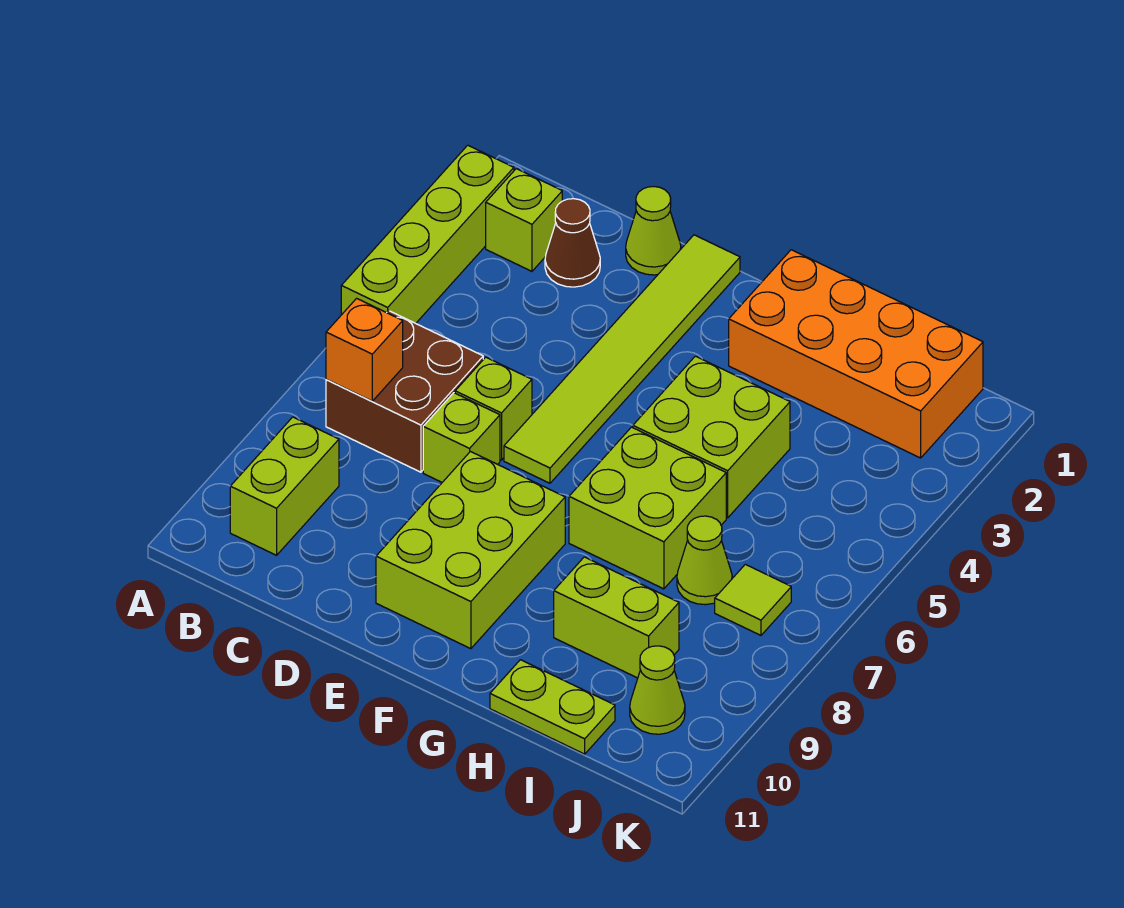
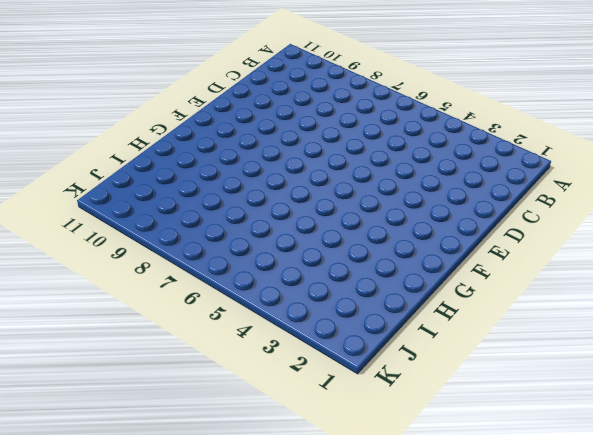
none -> lime 1x4 brick [341,145,514,323]
none -> lime 1x1 brick [486,169,562,271]
none -> brown 2x2 brick [326,311,483,472]

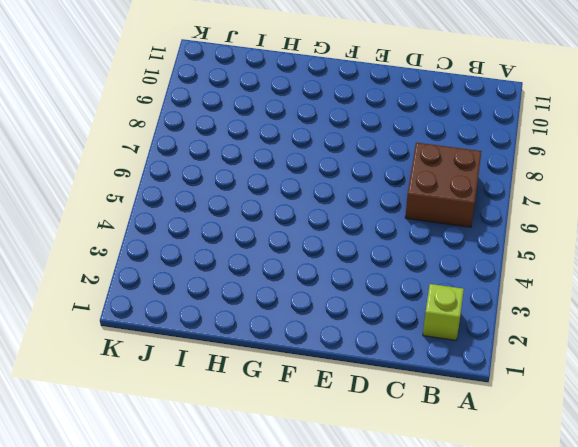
none -> lime 1x4 brick [341,145,514,323]
none -> lime 1x2 brick [230,417,339,555]
none -> brown 1x1 cone [545,199,600,287]

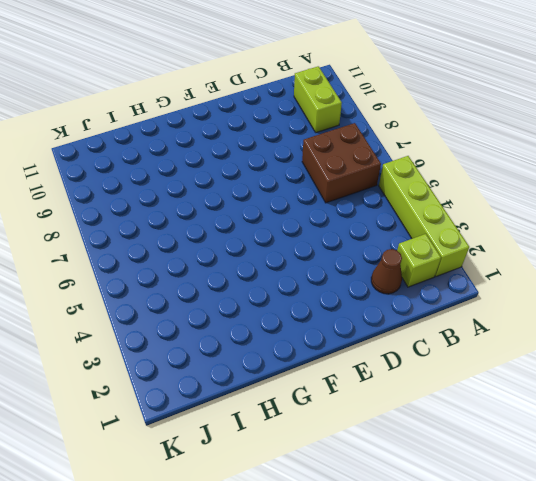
none -> lime 1x1 cone [626,187,681,275]
none -> lime 1x1 brick [455,357,532,460]
none -> lime 1x1 brick [423,393,500,482]

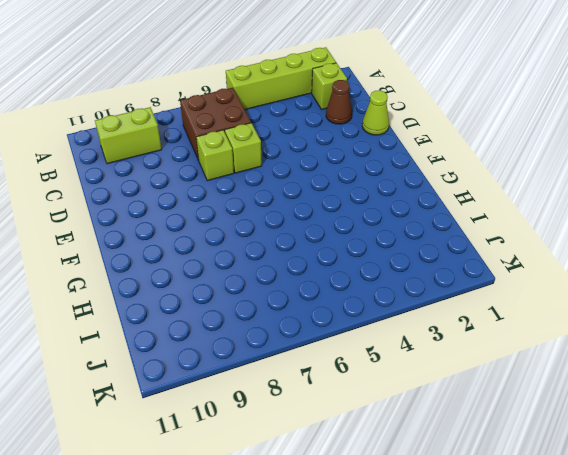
none -> lime 1x6 tile [504,235,740,483]
none -> lime 2x3 brick [376,452,565,649]
none -> orange 2x4 brick [729,250,983,458]

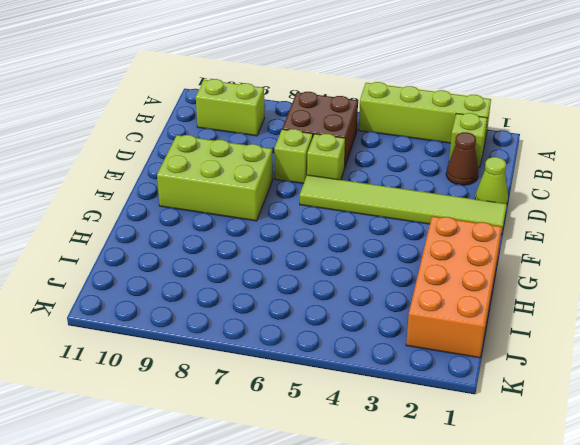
none -> lime 2x2 brick [633,356,790,518]
none -> lime 2x2 brick [569,427,726,589]
none -> lime 1x2 brick [554,557,679,678]

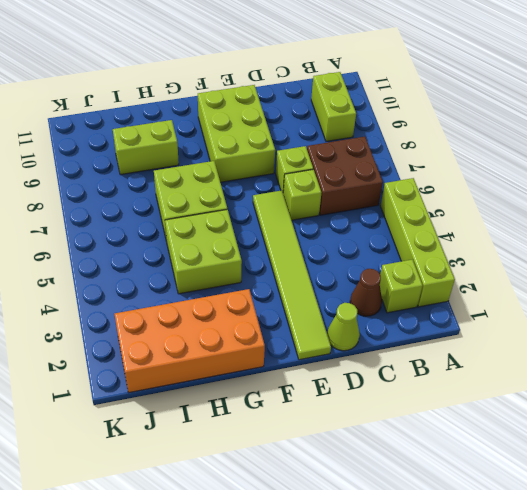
none -> lime 1x2 plate [490,660,615,754]
none -> lime 1x1 cone [677,516,732,605]
none -> lime 1x1 tile [715,564,791,635]

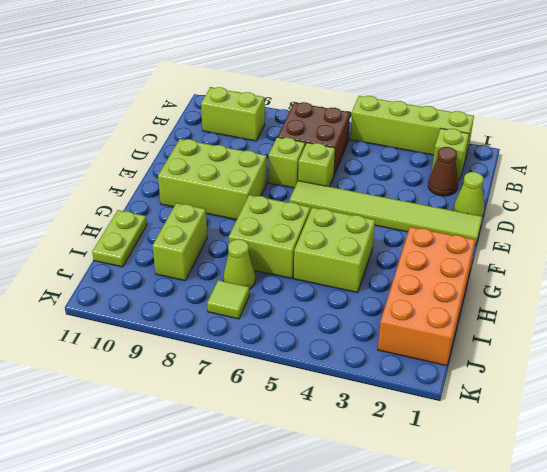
none -> lime 1x1 cone [630,646,685,734]
none -> orange 1x1 brick [326,298,403,401]

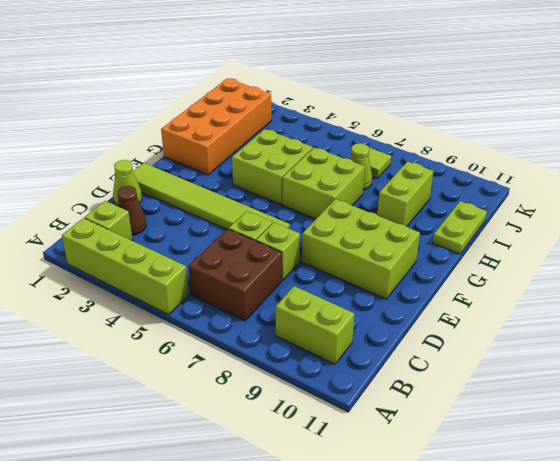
none -> lime 1x1 cone [630,646,685,734]
none -> orange 1x1 brick [326,298,403,401]

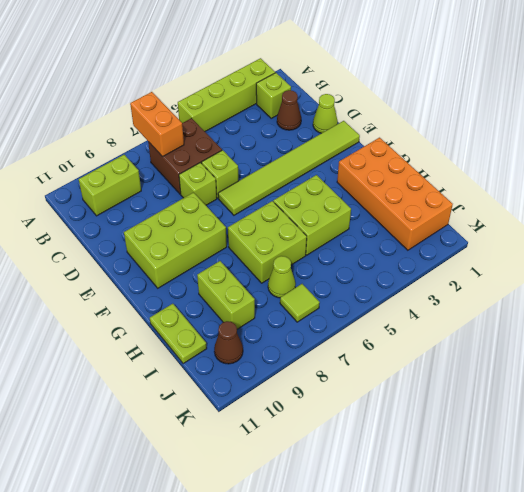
orange 1x2 brick [130,92,184,157] -> orange 1x1 brick [326,298,403,401]
brown 1x1 cone [214,321,243,364] -> lime 1x1 cone [630,646,685,734]

